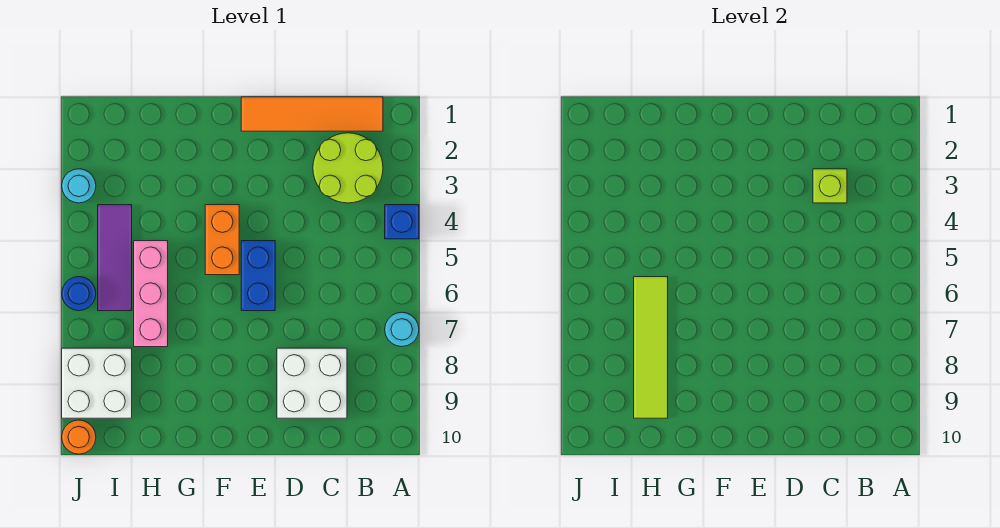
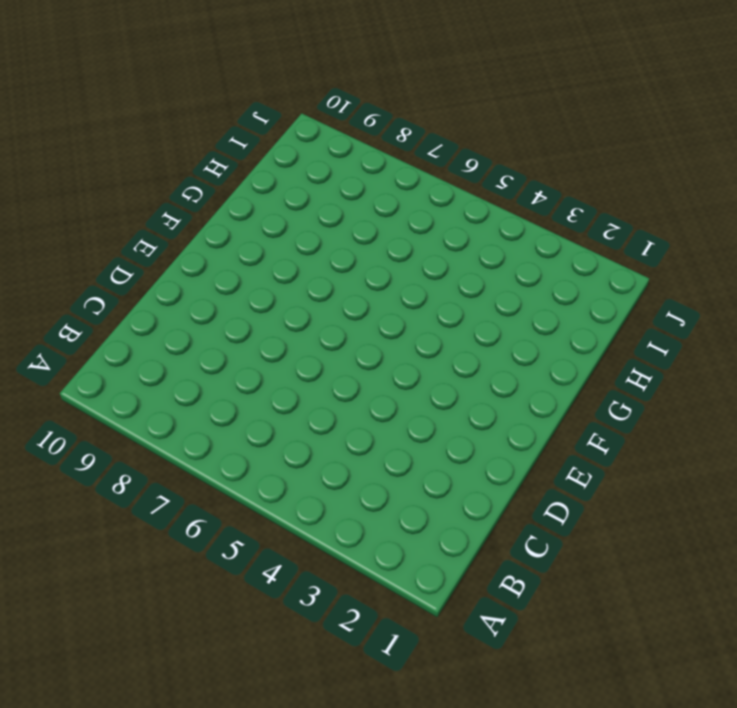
none -> blue 1x1 brick [385,205,419,239]
none -> cyan 1x1 round brick [385,312,419,347]
none -> orange 1x4 tile [241,97,383,131]

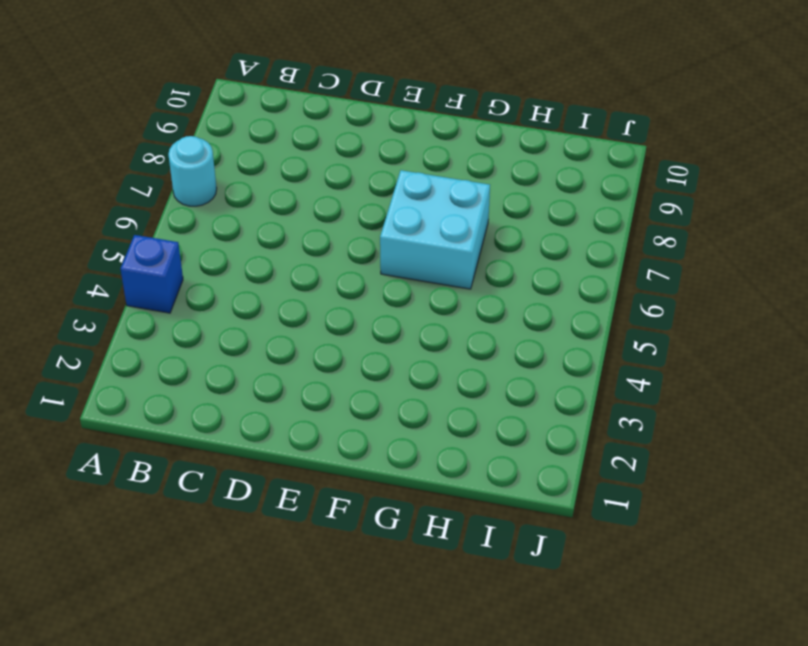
cyan 2x2 brick [380,170,490,289] -> none
none -> orange 1x4 tile [241,97,383,131]
none -> lime 2x2 round brick [313,133,383,203]
none -> white 2x2 brick [277,348,347,418]

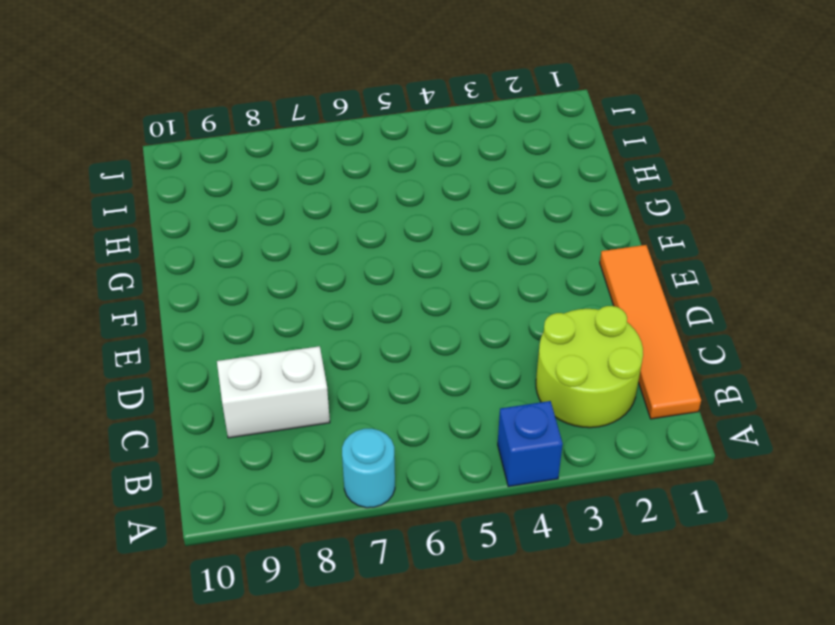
white 1x2 brick [217,346,330,438] -> white 2x2 brick [277,348,347,418]
none -> blue 1x2 brick [241,241,275,311]
none -> orange 1x2 brick [205,205,239,275]
none -> pink 1x3 brick [134,241,168,347]

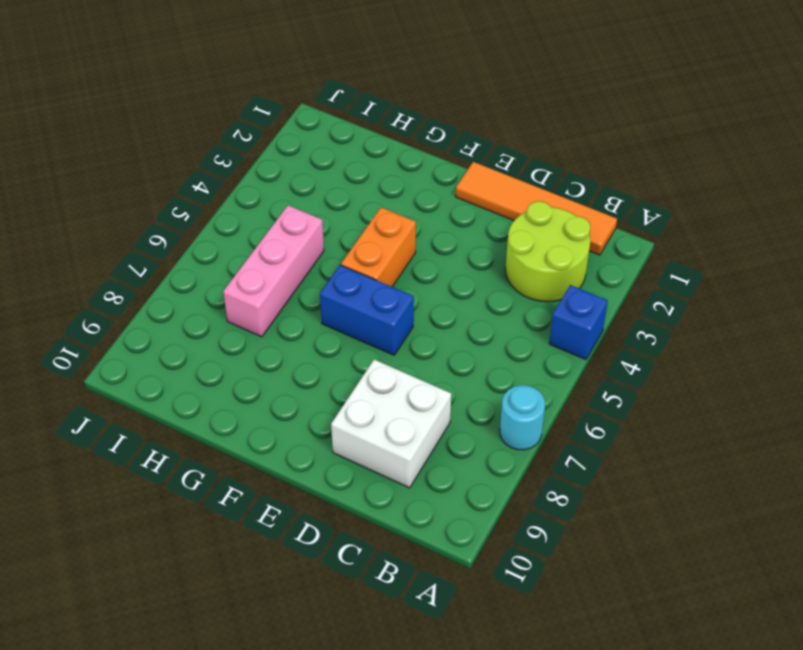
blue 1x2 brick [320,265,414,355] -> blue 1x2 brick turned to [241,241,275,311]
none -> purple 1x3 tile [98,205,132,311]
none -> white 2x2 brick [62,348,132,418]
none -> cyan 1x1 round brick [62,169,96,203]

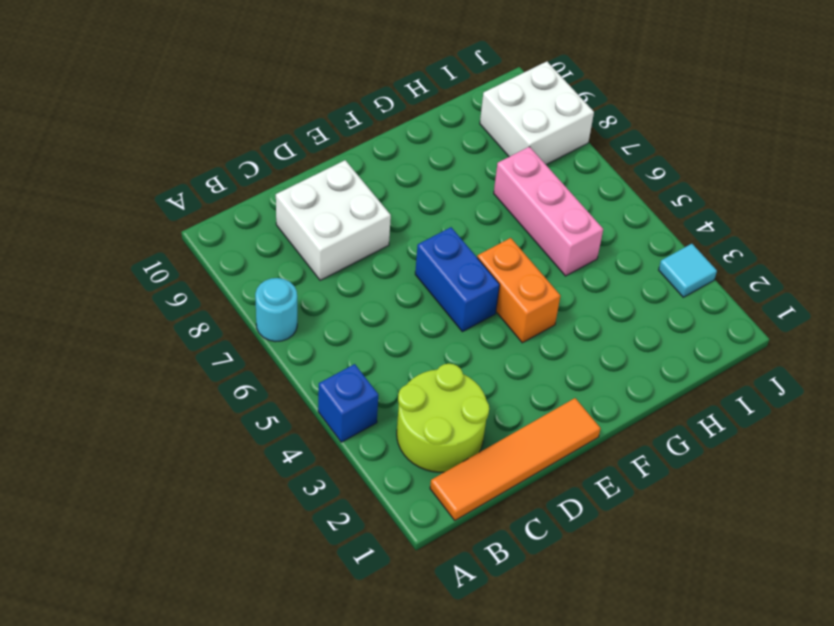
cyan 1x1 tile [659,244,717,297] -> cyan 1x1 round brick [62,169,96,203]
none -> purple 1x3 tile [98,205,132,311]
none -> blue 1x1 round brick [62,277,96,311]
none -> orange 1x1 round brick [62,420,96,454]

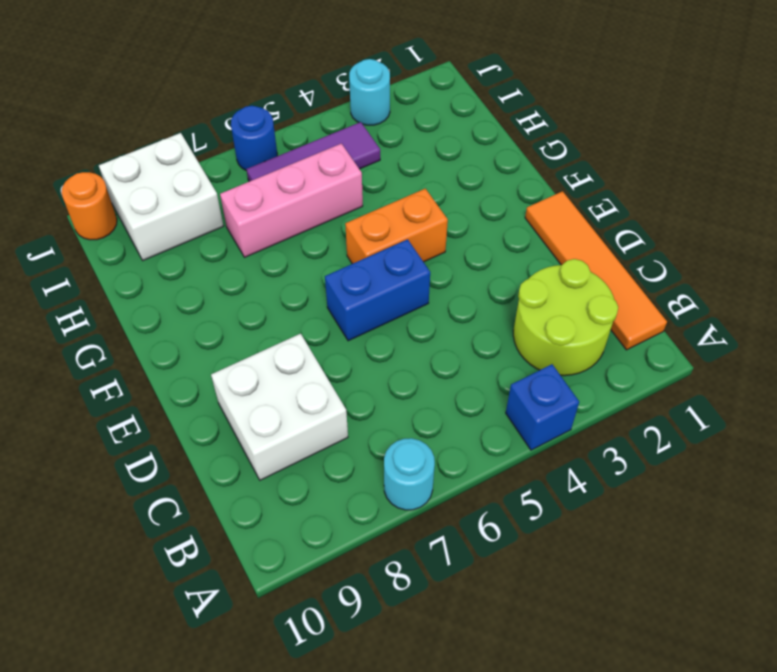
none -> lime 1x1 brick [813,169,847,203]
none -> lime 1x4 tile [634,277,668,418]

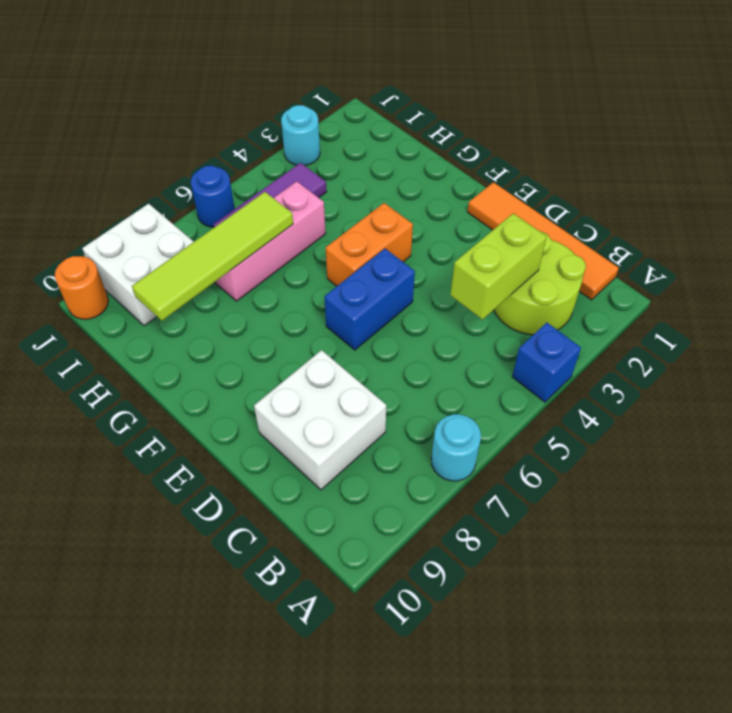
lime 1x2 brick [451,213,547,319] -> lime 1x1 brick [813,169,847,203]

